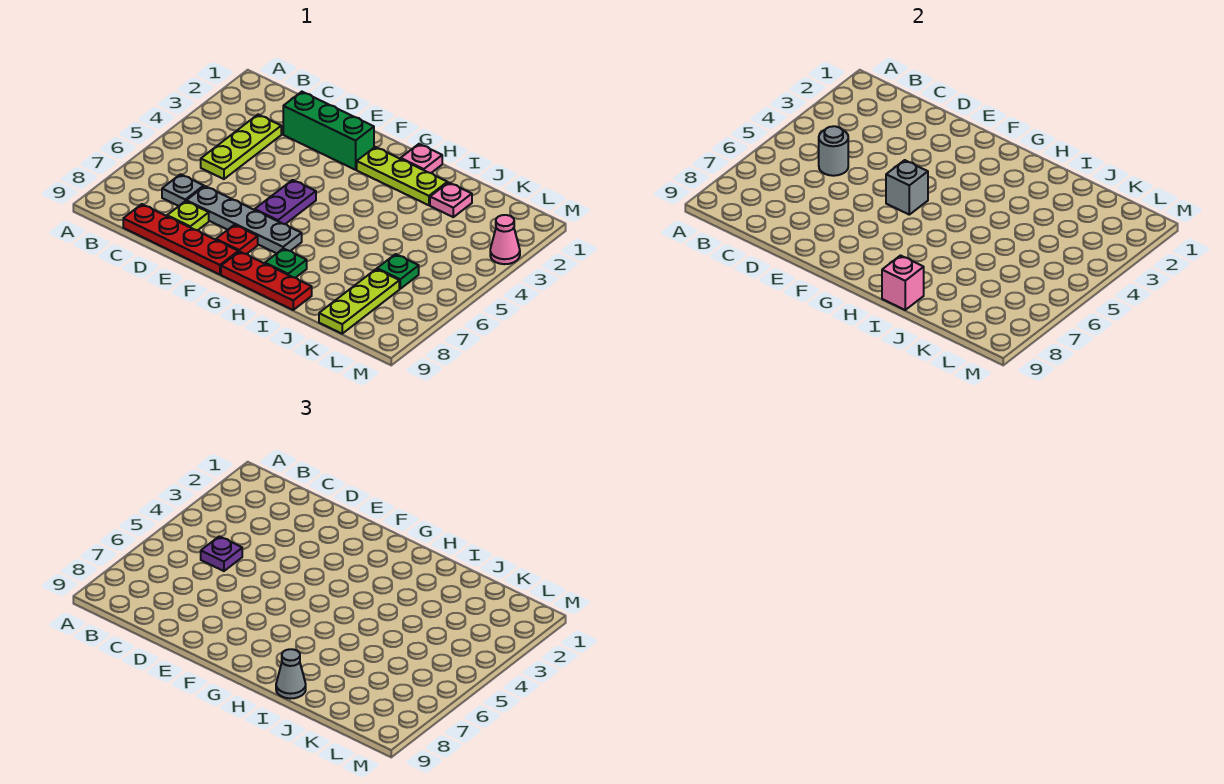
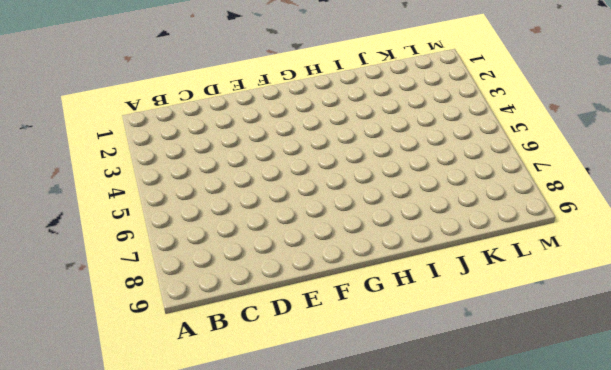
none -> lime 1x3 plate [201,115,281,179]
none -> grey 1x1 plate [162,174,204,206]
none -> red 1x4 plate [123,204,238,274]

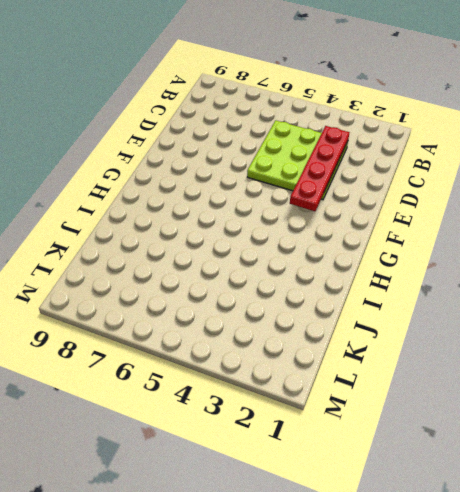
lime 3x3 plate [247,120,348,200] -> lime 1x3 plate [201,115,281,179]
red 1x4 plate [290,126,349,211] -> red 1x4 plate moved to [123,204,238,274]
none -> grey 1x1 plate [162,174,204,206]
none -> green 1x3 brick [283,92,374,170]
none -> grey 1x4 plate [186,186,302,253]

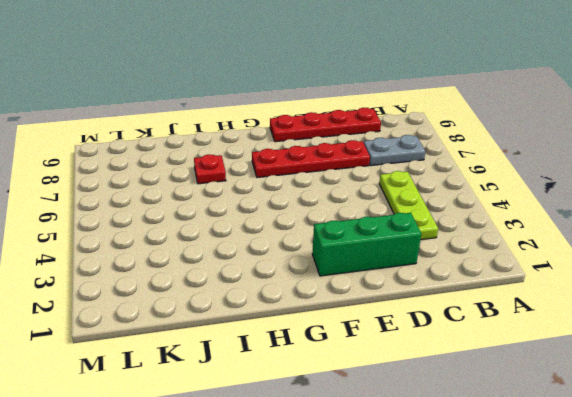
grey 1x2 plate [364,135,425,166] -> grey 1x1 plate [162,174,204,206]
red 1x4 plate [252,140,370,178] -> grey 1x4 plate [186,186,302,253]
red 1x1 plate [194,154,226,184] -> red 1x1 plate moved to [216,225,258,254]
none -> lime 1x1 plate [167,201,209,230]
none -> purple 1x2 plate [255,180,316,224]
none -> lime 1x3 plate [357,147,447,205]

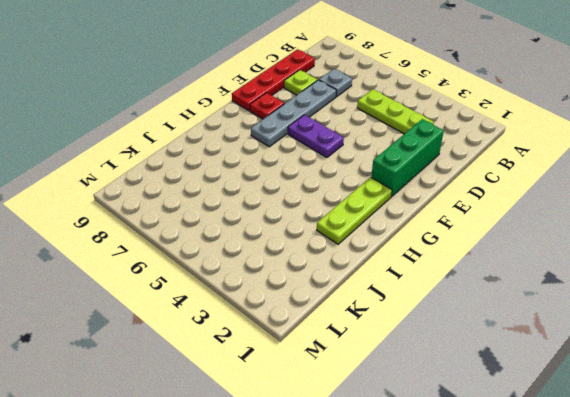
none -> red 1x3 plate [221,251,312,310]
none -> pink 1x1 plate [401,144,442,173]
none -> green 1x1 plate [265,249,307,278]

